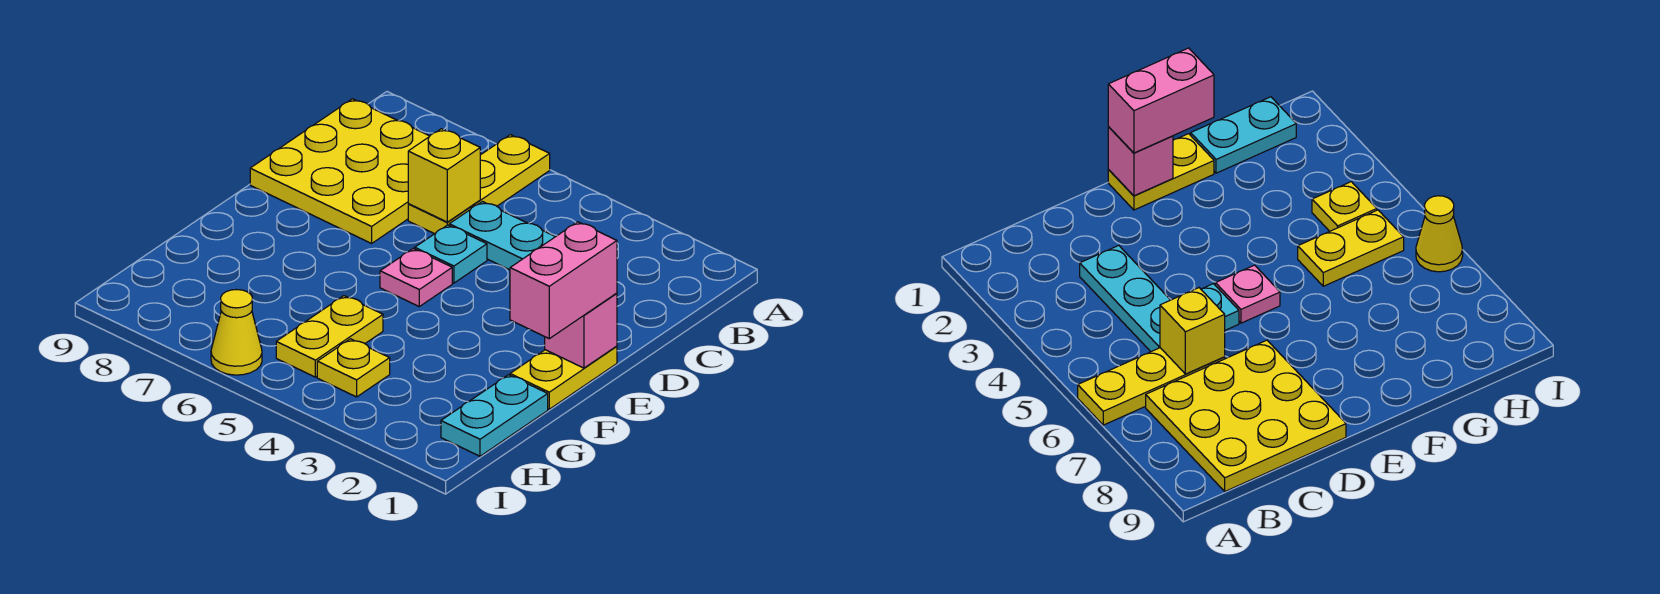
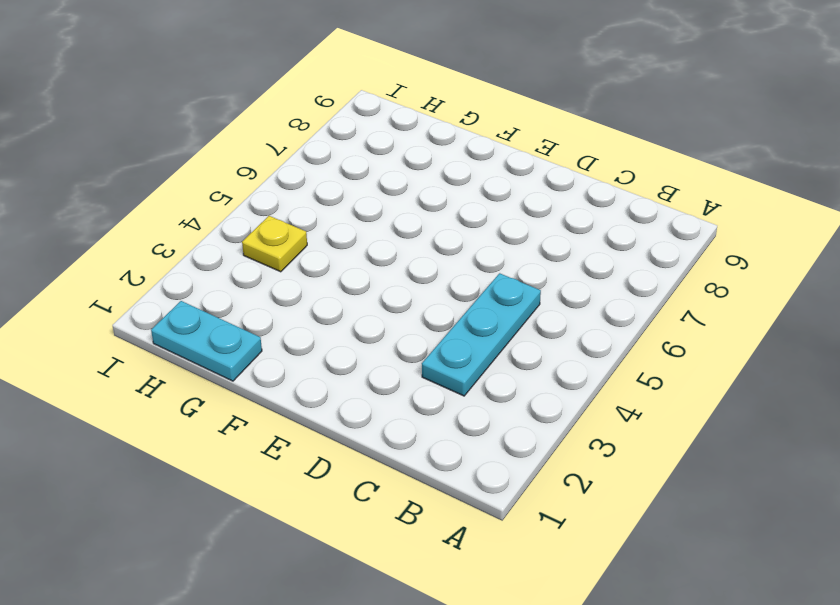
none -> yellow 1x3 plate [408,135,550,234]
none -> yellow 3x3 plate [250,99,430,243]
none -> cyan 1x1 plate [415,225,487,283]

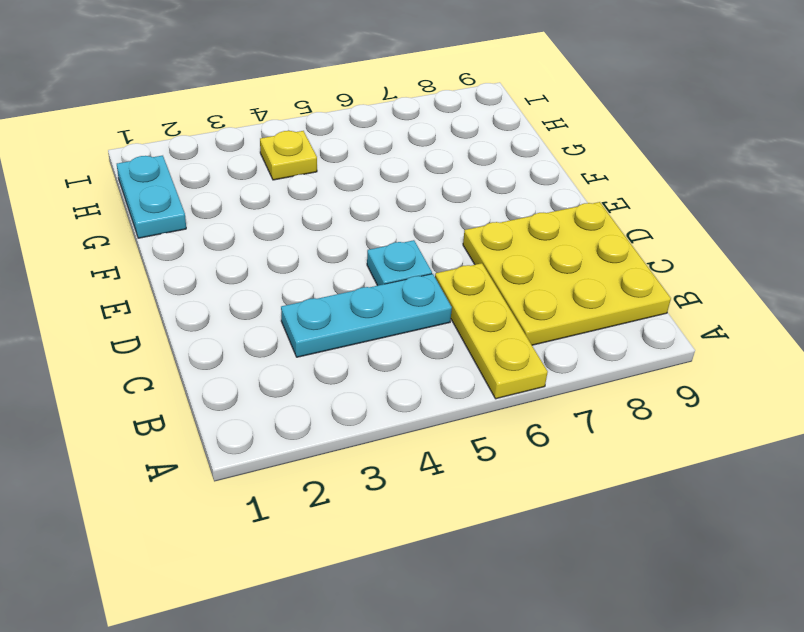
none -> yellow 1x2 plate [510,346,617,409]
none -> pink 1x1 plate [380,249,452,306]
none -> yellow 1x2 plate [276,296,383,377]

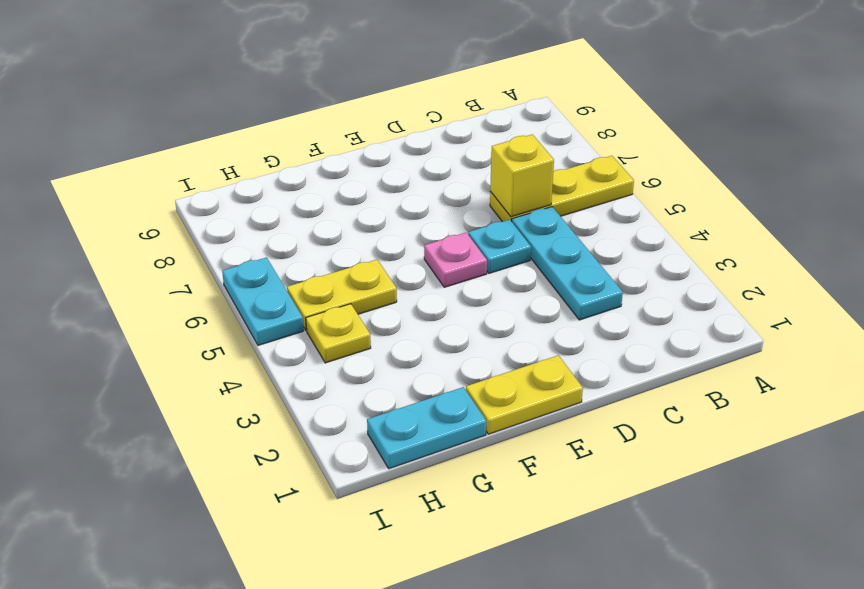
cyan 1x2 plate [222,258,303,345] -> yellow 1x1 cone [211,290,262,375]
none -> yellow 3x3 plate [250,99,430,243]
none -> pink 1x1 brick [545,293,617,368]
none -> pink 1x2 brick [510,222,617,339]

